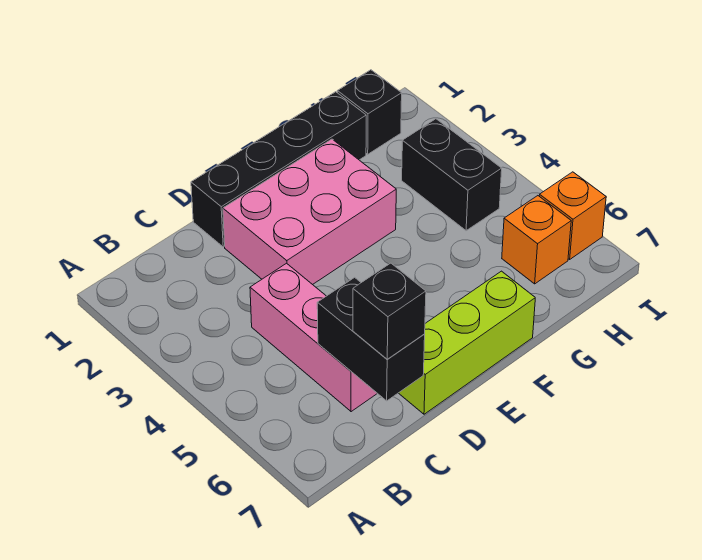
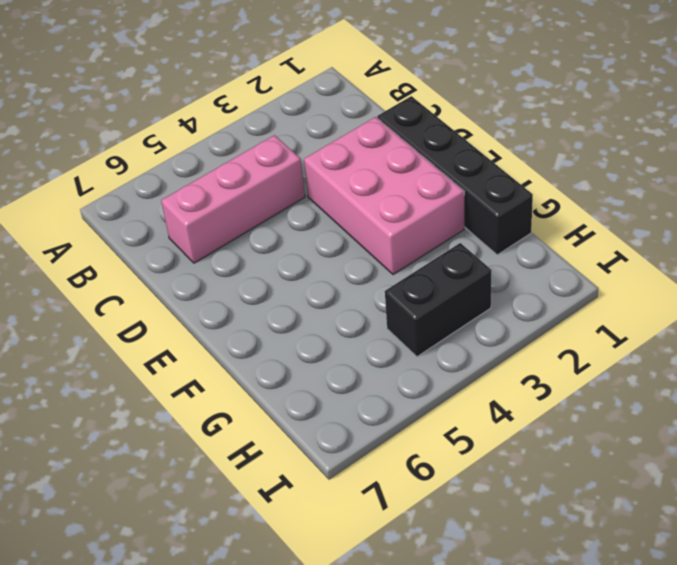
none -> lime 1x3 brick [399,271,535,414]
none -> black 1x1 brick [337,70,402,154]

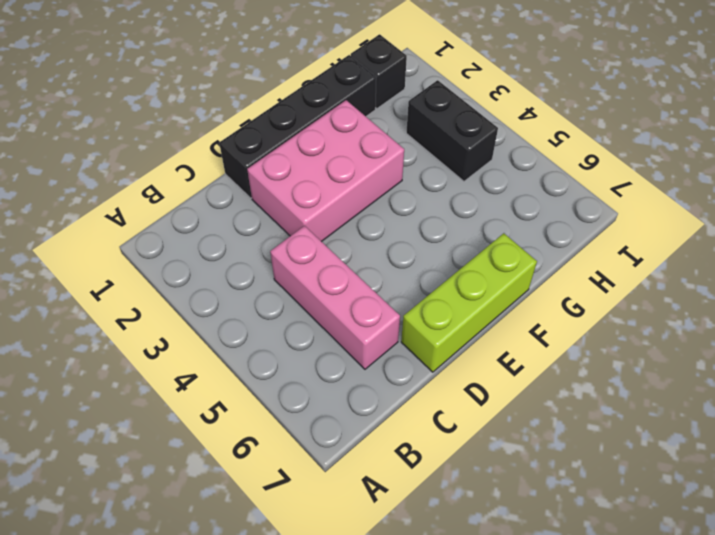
none -> orange 1x1 brick [502,196,571,284]
none -> orange 1x1 brick [539,172,606,259]

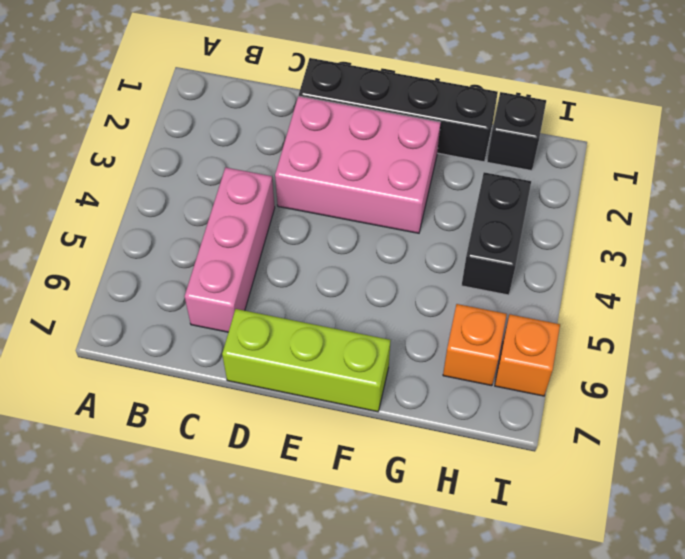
none -> black 1x2 brick [317,277,425,401]
none -> black 1x1 brick [353,263,426,359]

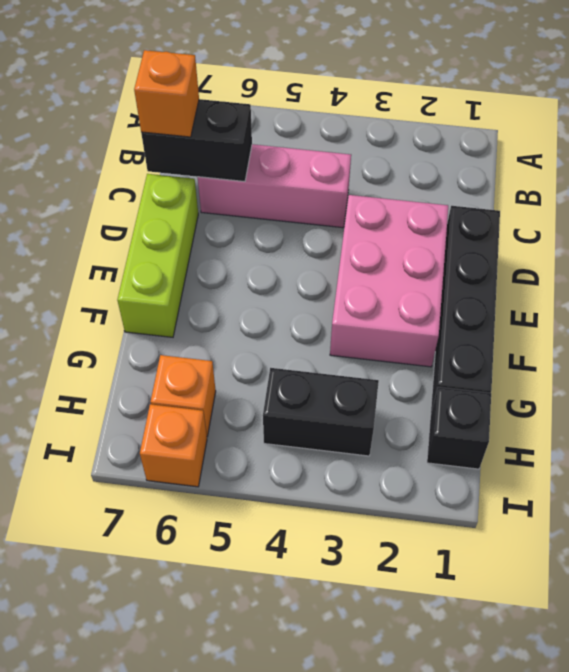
orange 1x1 brick [134,50,199,137] -> black 1x1 brick [353,263,426,359]

